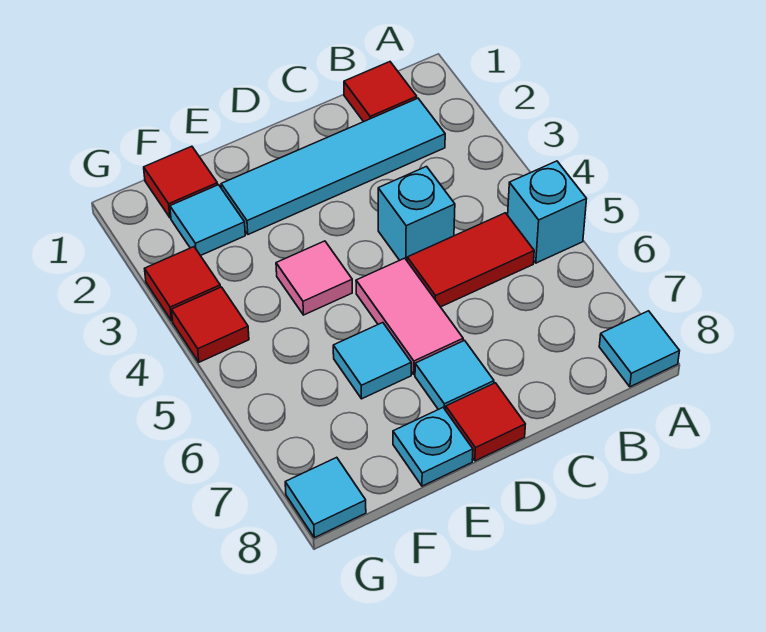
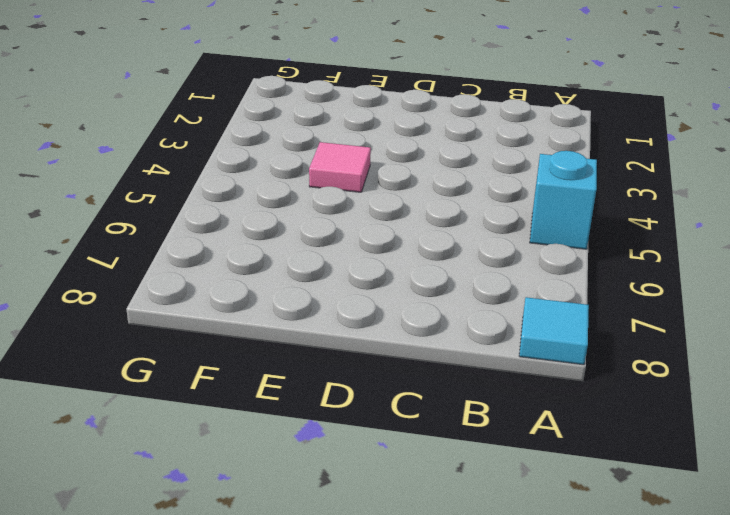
none -> red 1x1 tile [344,62,417,122]
none -> cyan 1x4 tile [221,98,445,234]
none -> red 1x2 tile [407,213,534,307]

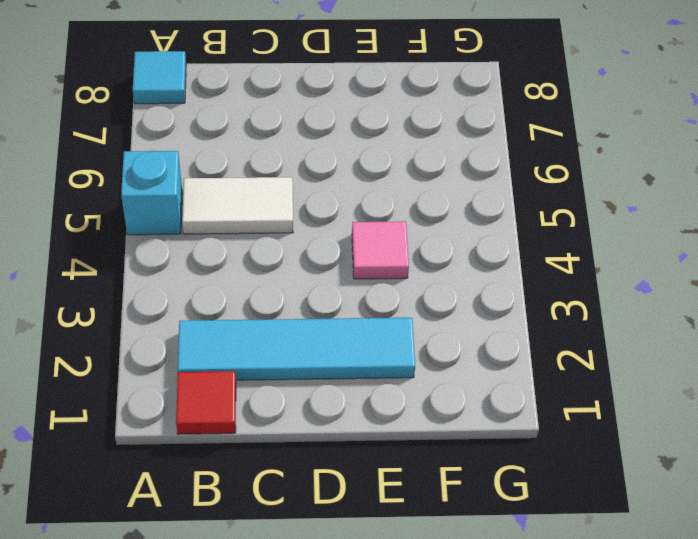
white 1x2 tile [182,177,293,234] -> red 1x2 tile [407,213,534,307]
none -> cyan 1x1 brick [378,167,455,260]
none -> pink 1x2 tile [356,258,463,374]
none -> cyan 1x1 tile [415,340,494,410]

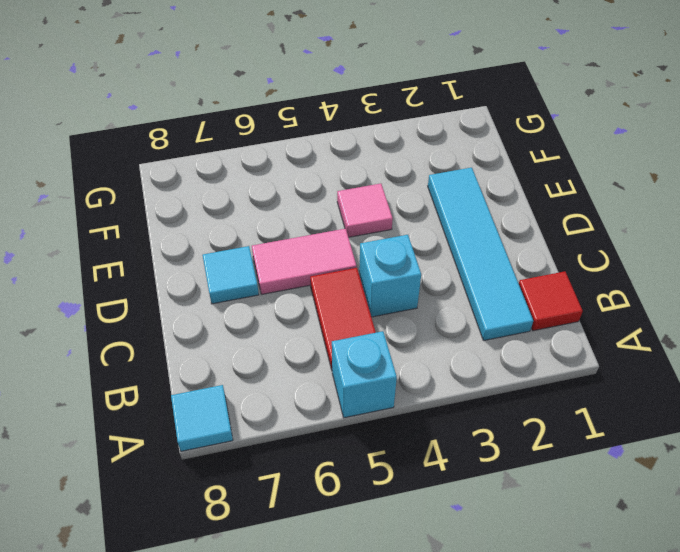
none -> red 1x1 tile [446,383,525,461]
none -> cyan 1x1 tile [333,323,411,399]
none -> cyan 1x1 plate [393,408,473,486]

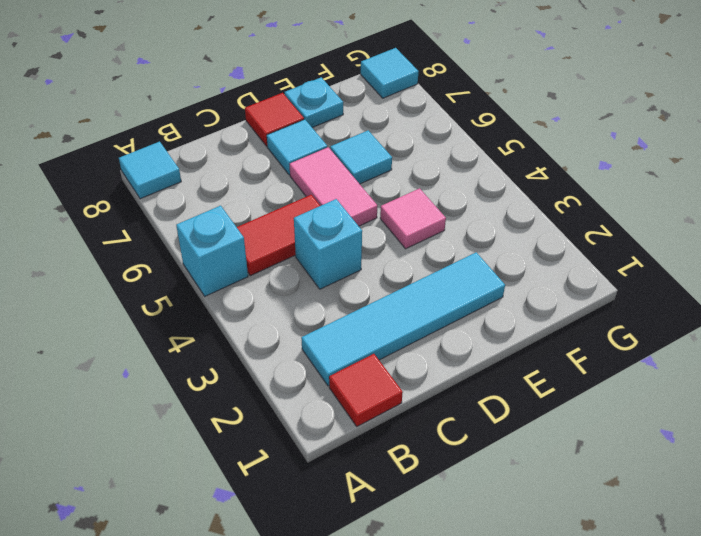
none -> red 1x1 tile [144,146,218,218]
none -> cyan 1x1 tile [170,185,245,256]
none -> red 1x1 tile [145,247,220,321]

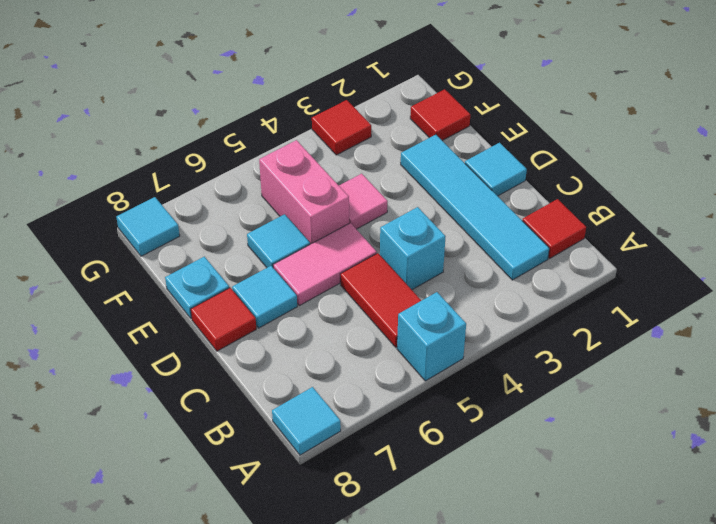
cyan 1x1 tile [465,143,527,196] -> cyan 1x1 tile moved to [170,185,245,256]
pink 1x2 brick [259,140,349,244] -> none
none -> red 1x1 tile [172,287,249,362]

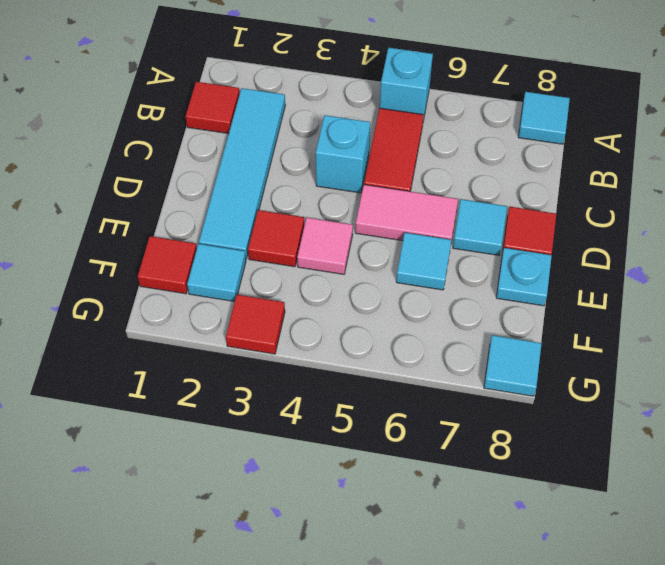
red 1x1 tile [248,210,304,267] -> red 1x1 tile moved to [172,287,249,362]

